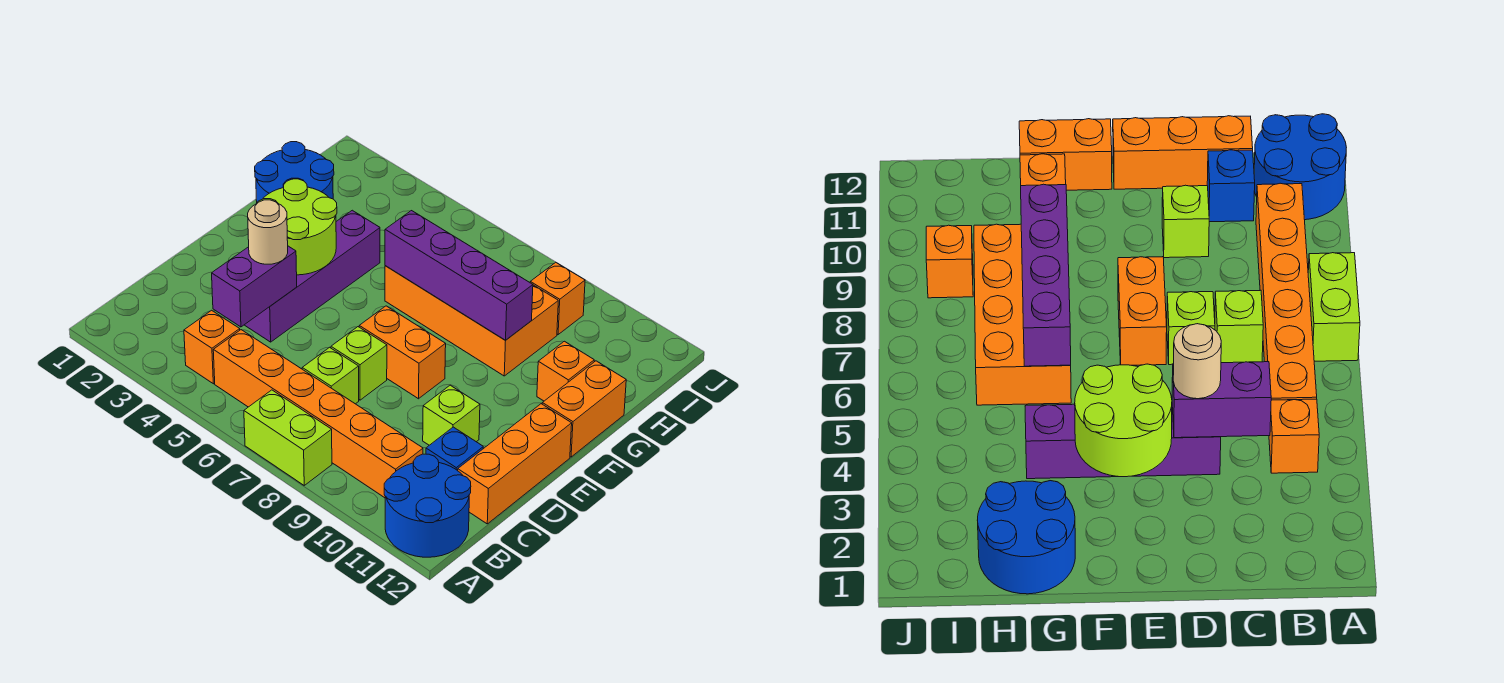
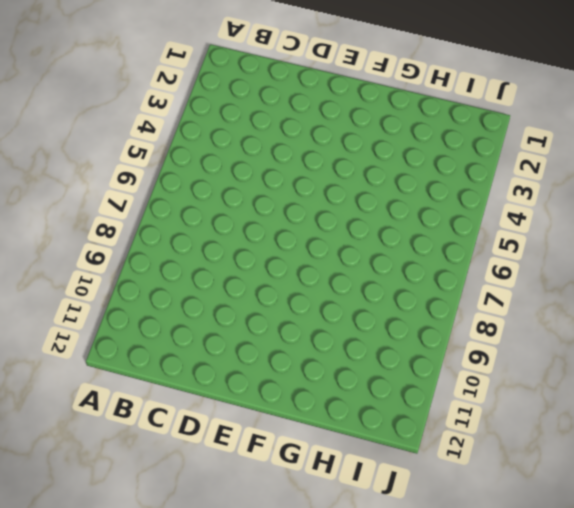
none -> lime 1x2 brick [244,390,332,485]
none -> blue 2x2 round brick [384,454,471,557]
none -> orange 1x1 brick [184,310,240,384]

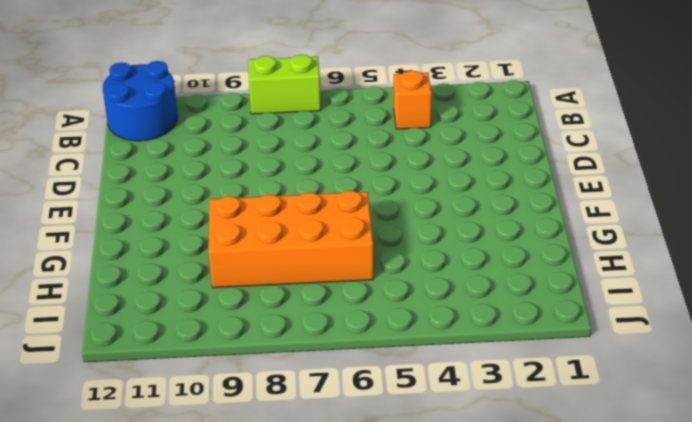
none -> orange 1x6 brick [213,330,423,498]
none -> lime 1x1 brick [302,347,359,404]
none -> blue 1x1 brick [426,427,483,471]

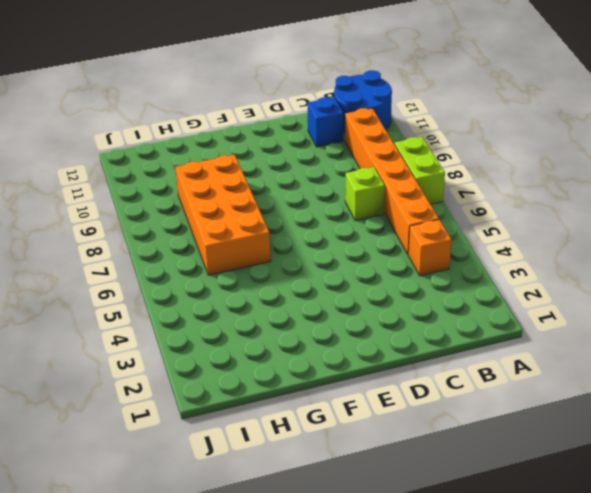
none -> orange 1x3 brick [458,404,572,524]
none -> purple 1x4 brick [245,210,380,342]
none -> lime 1x1 brick [331,327,387,400]

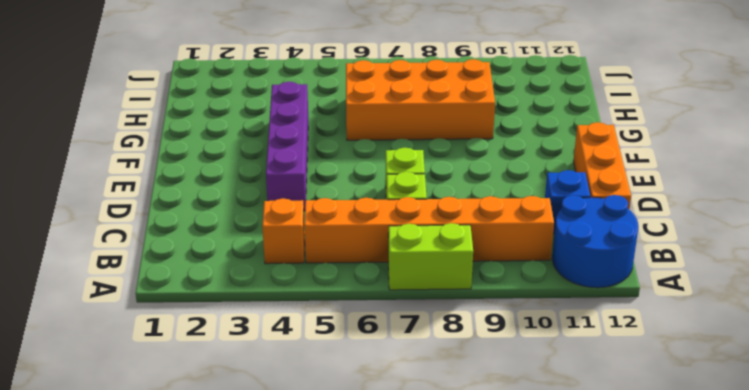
none -> lime 1x1 brick [423,385,480,445]
none -> orange 1x2 brick [359,306,446,399]
none -> orange 1x2 brick [542,361,626,457]

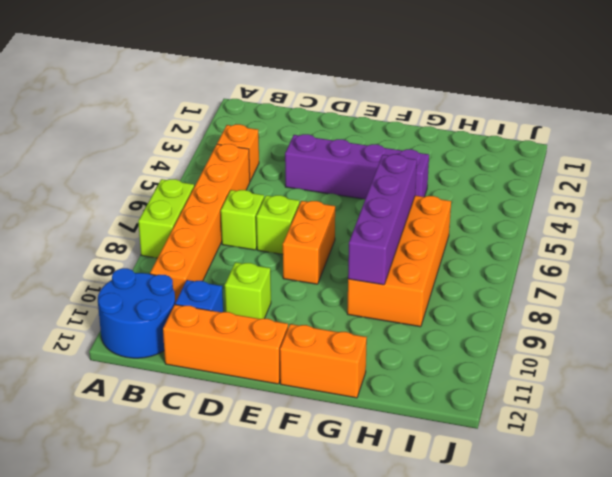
none -> blue 2x2 round brick [255,142,334,202]
none -> orange 1x1 brick [537,341,594,401]
none -> orange 1x1 brick [530,262,585,334]

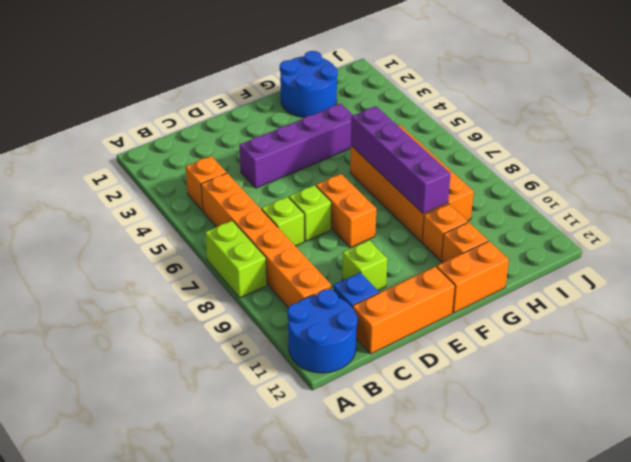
orange 1x1 brick [422,204,468,261] -> orange 1x1 brick moved to [530,262,585,334]
none -> purple 1x2 brick [212,246,297,327]
none -> lime 2x2 round brick [256,179,337,275]
none -> tan 1x1 round brick [248,200,288,264]

